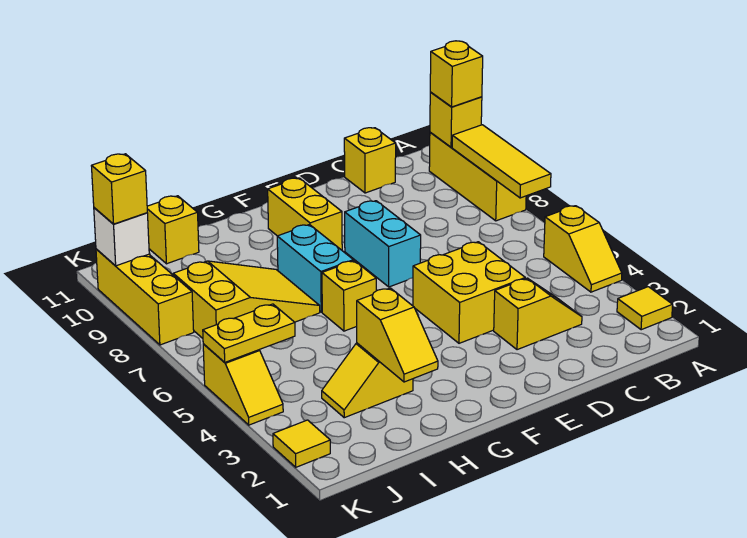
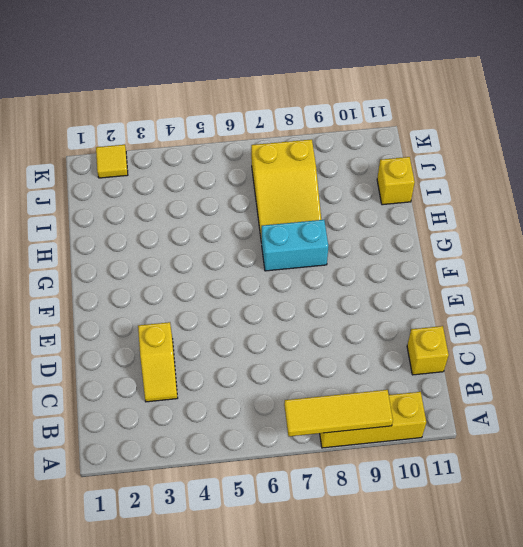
none -> yellow 1x1 tile [617,287,673,330]
none -> yellow 1x2 slope [544,206,622,292]
none -> yellow 2x2 brick [413,242,525,343]

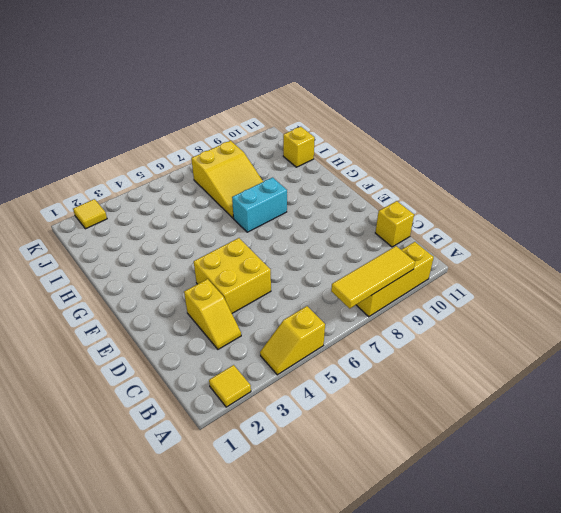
none -> cyan 1x2 brick [345,201,421,287]
none -> yellow 1x2 brick [268,178,342,250]
none -> yellow 1x1 brick [322,261,376,331]

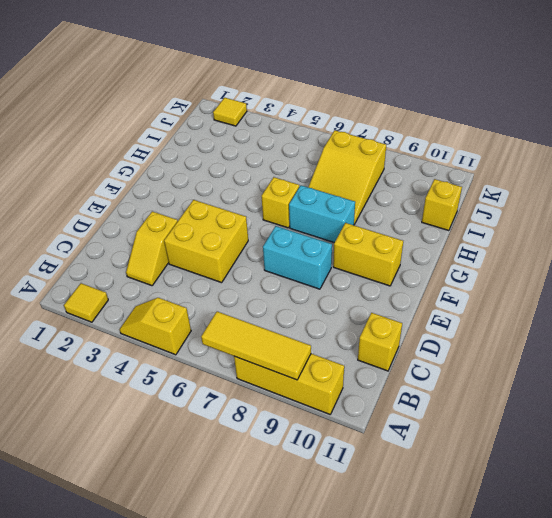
none -> yellow 1x2 slope [322,343,413,418]
none -> yellow 1x2 slope [203,344,283,425]
none -> yellow 1x3 brick [96,249,194,345]

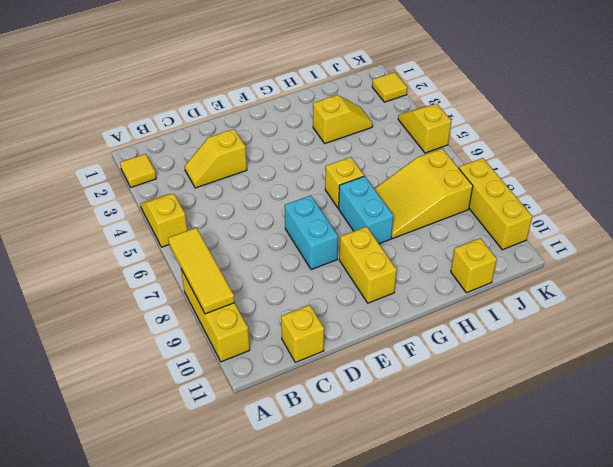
none -> yellow 2x2 brick [413,242,525,343]
none -> yellow 1x1 brick [430,92,482,147]
none -> yellow 1x2 slope [357,288,438,382]

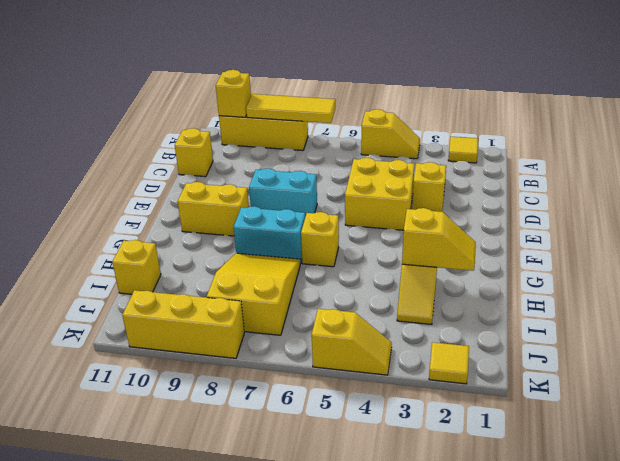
none -> yellow 1x2 plate [203,304,295,362]
none -> white 1x1 brick [94,208,149,266]
none -> yellow 1x1 brick [430,41,483,107]

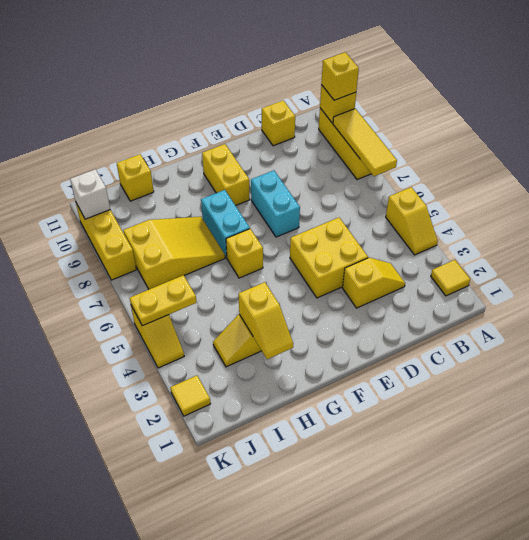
none -> yellow 1x1 brick [92,154,147,224]

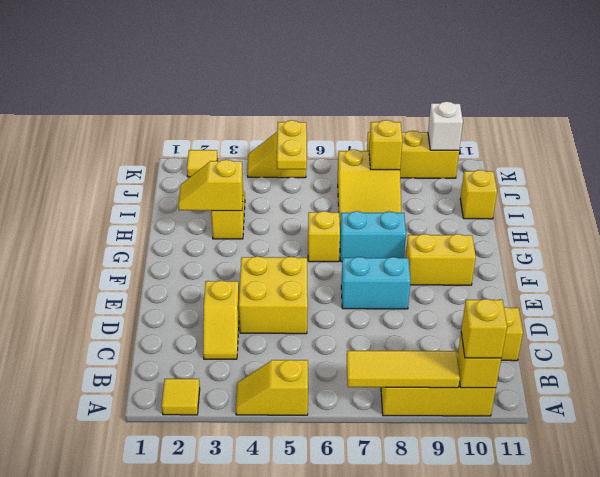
yellow 1x1 brick [369,120,402,170] -> yellow 1x1 brick moved to [92,154,147,224]

